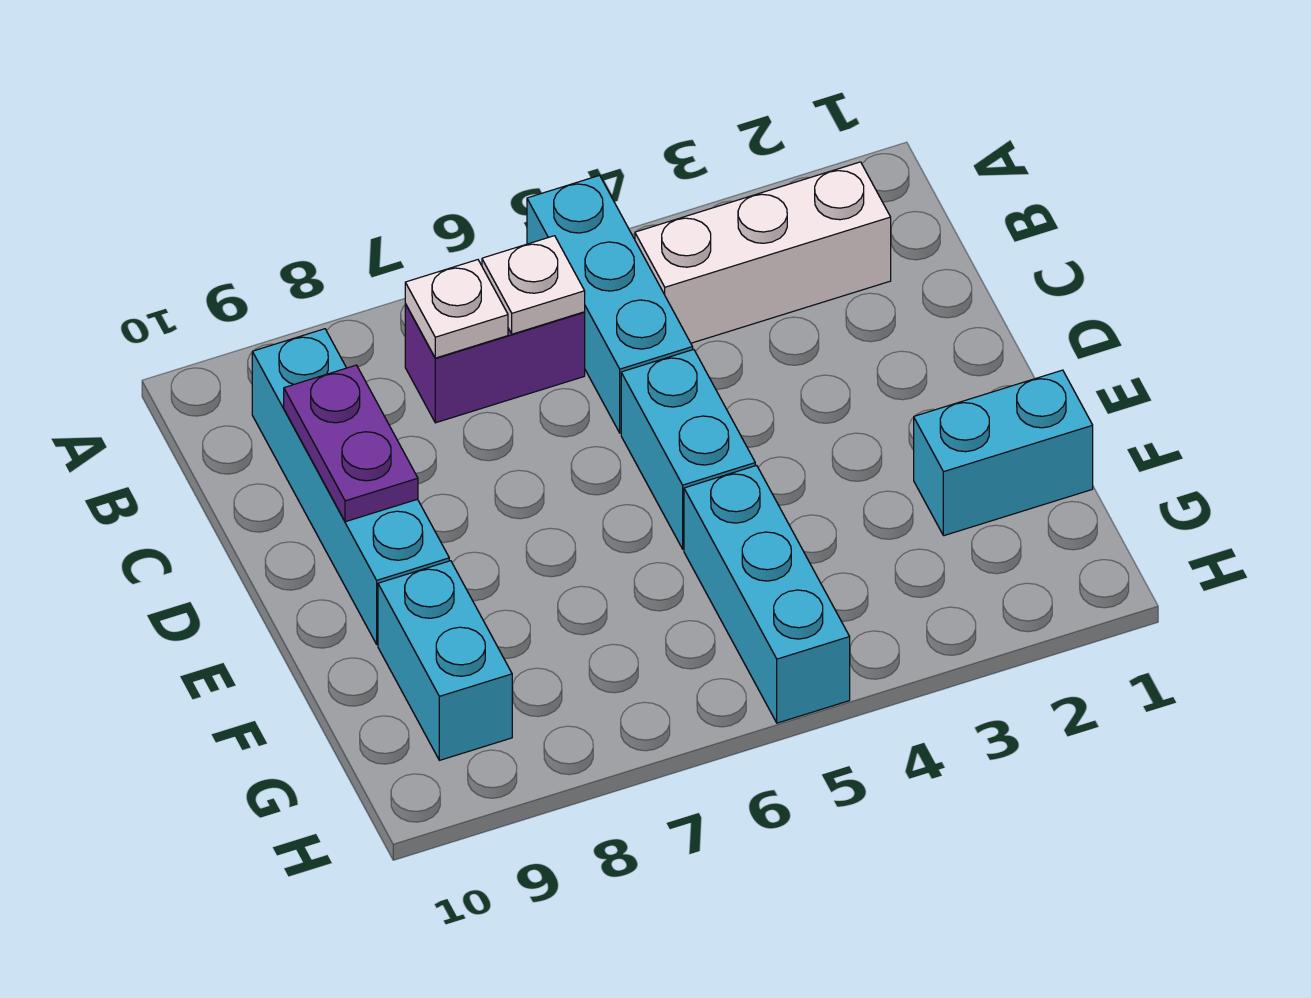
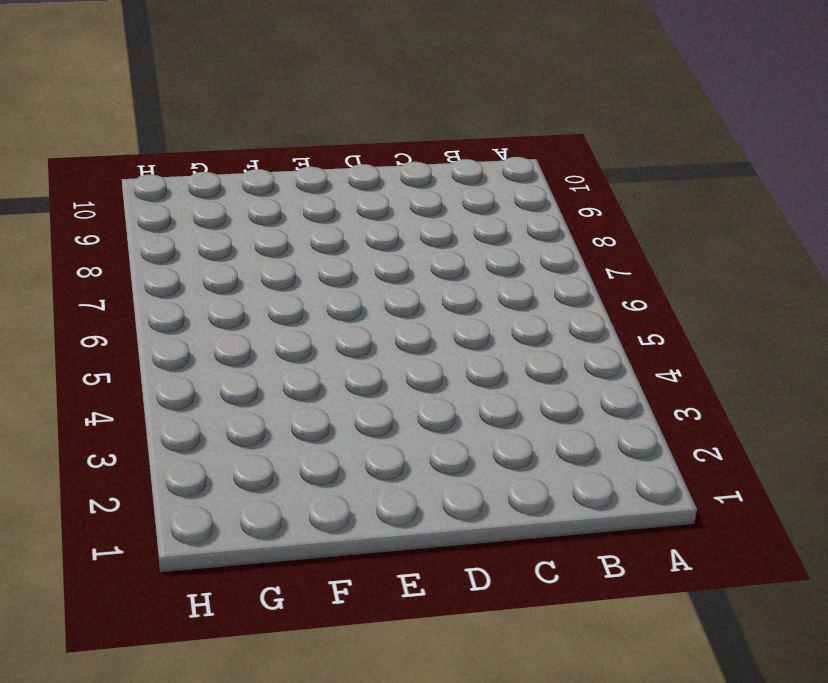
none -> cyan 1x3 brick [527,175,693,433]
none -> white 1x3 brick [635,162,891,343]

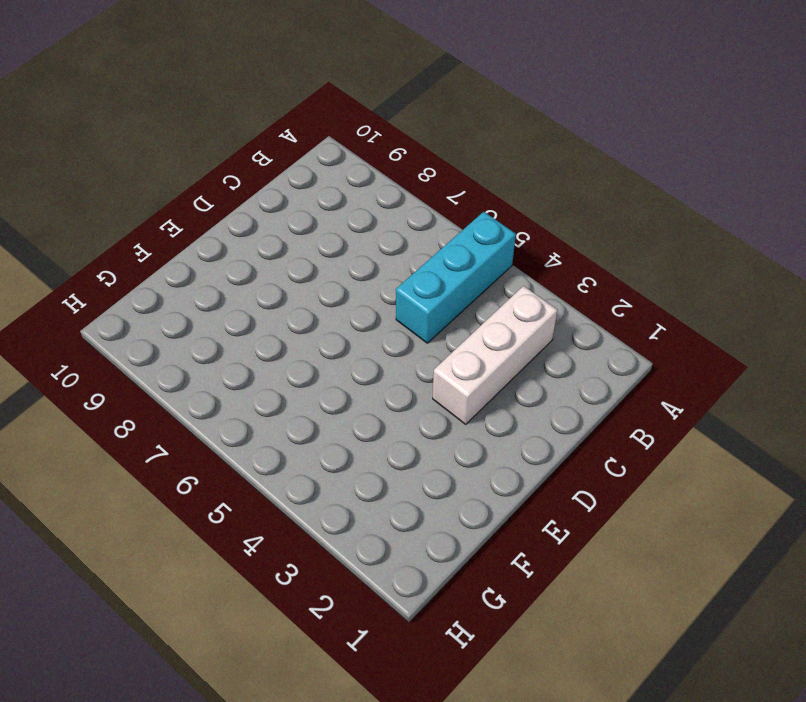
white 1x3 brick [433,286,558,424] -> white 1x3 brick turned to [635,162,891,343]
none -> purple 1x2 brick [405,304,585,423]
none -> cyan 1x4 brick [252,329,449,644]

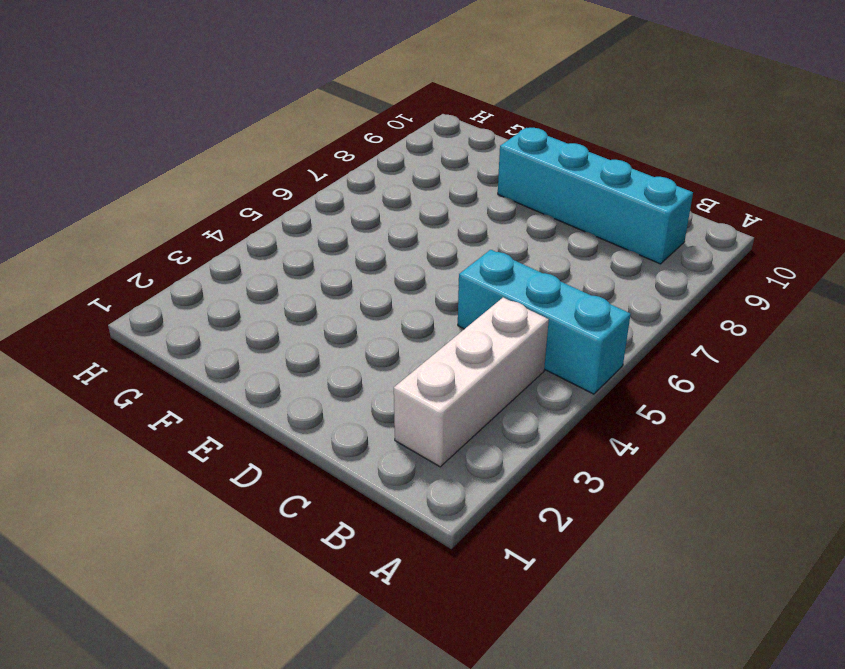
none -> purple 1x2 brick [405,304,585,423]
none -> cyan 1x2 brick [621,350,755,549]

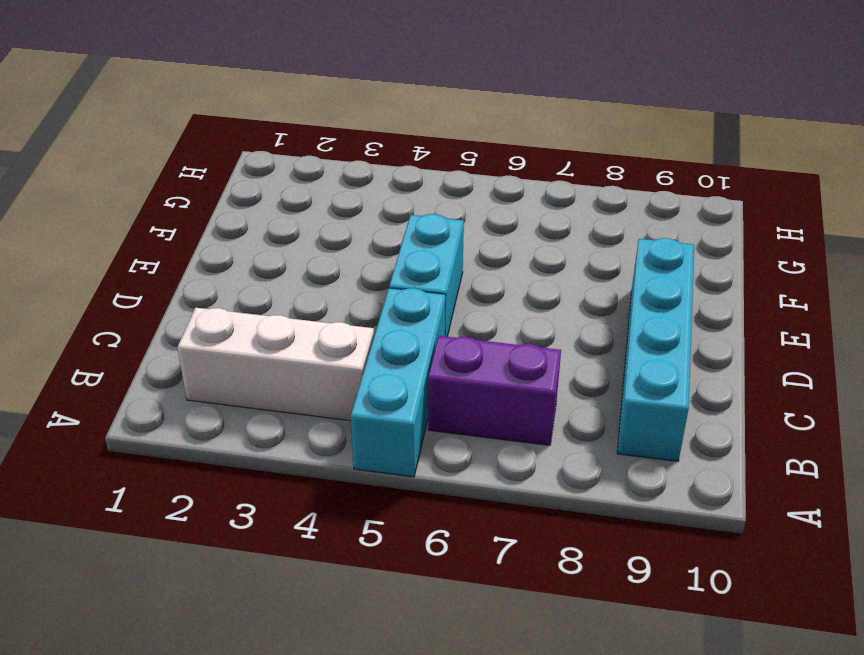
none -> cyan 1x2 brick [914,370,1093,536]
none -> cyan 1x3 brick [684,465,850,723]

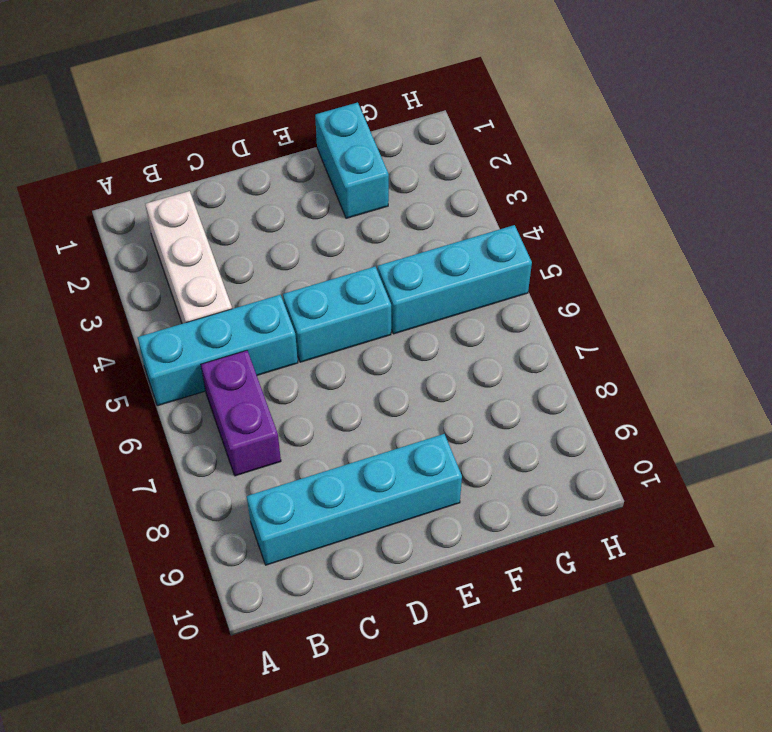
none -> cyan 1x2 brick [378,561,512,760]
none -> white 1x1 plate [482,236,585,334]

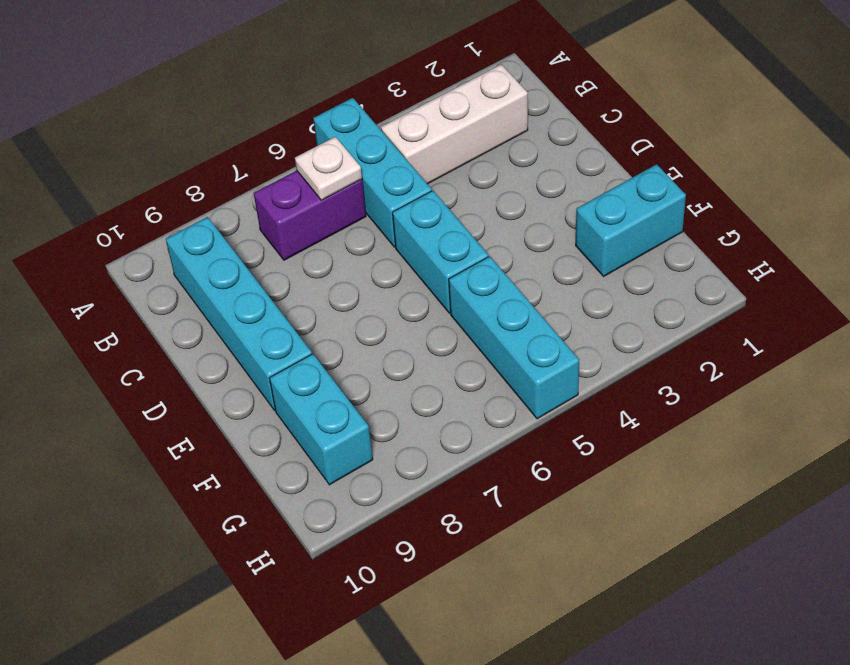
none -> white 1x1 plate [405,260,508,358]
none -> purple 1x2 plate [284,365,418,522]

